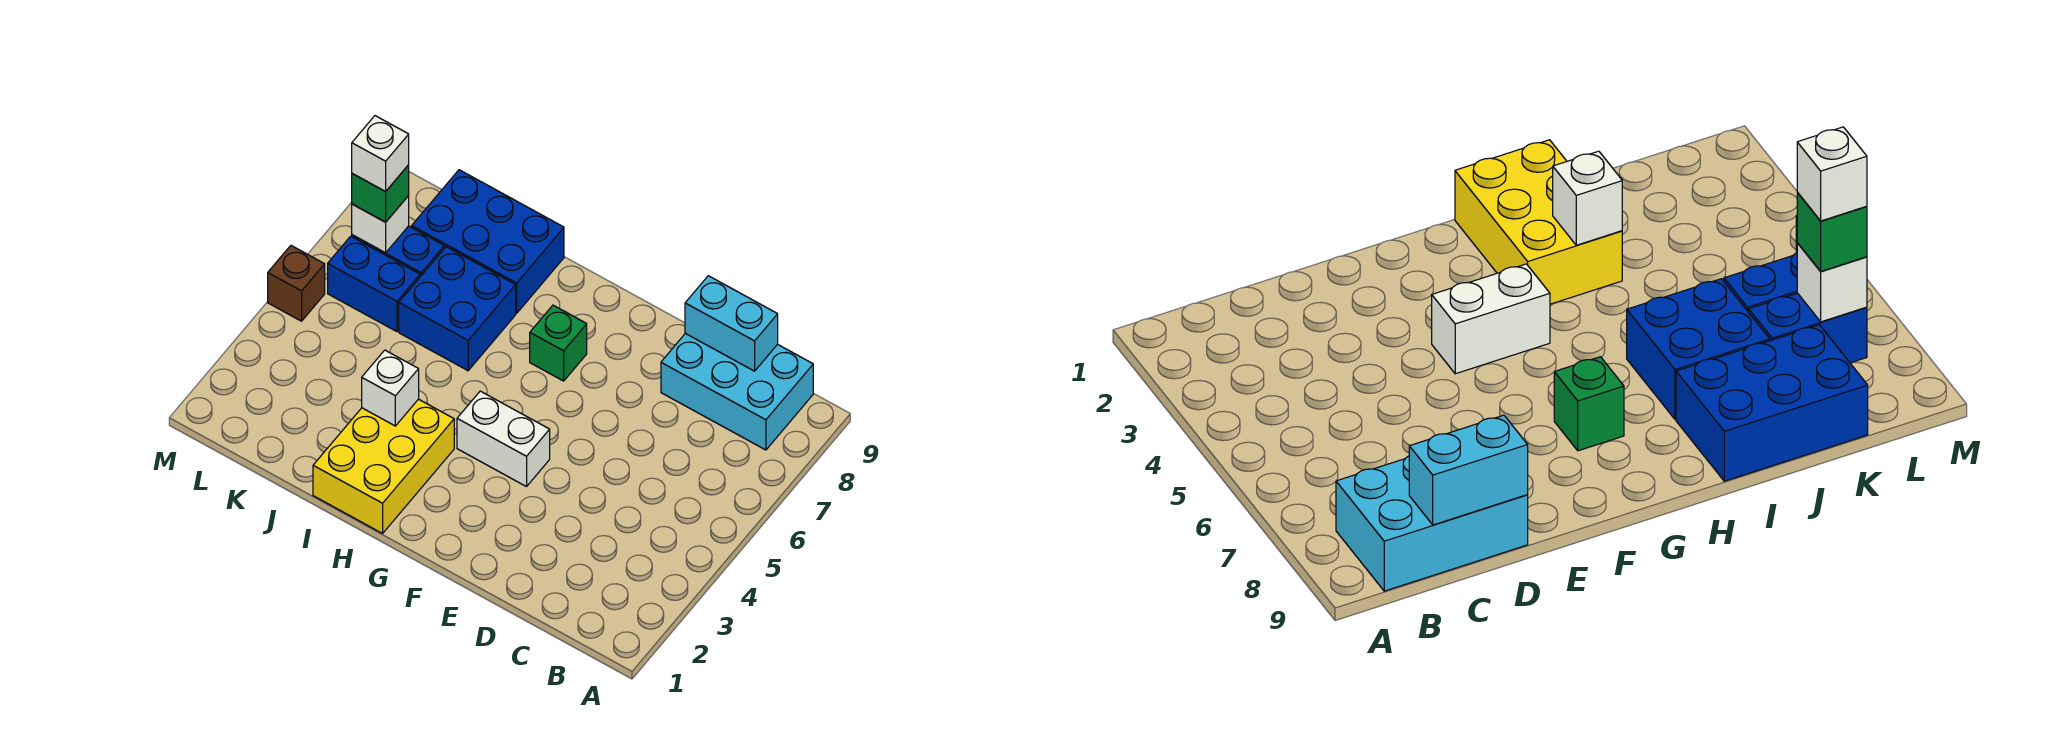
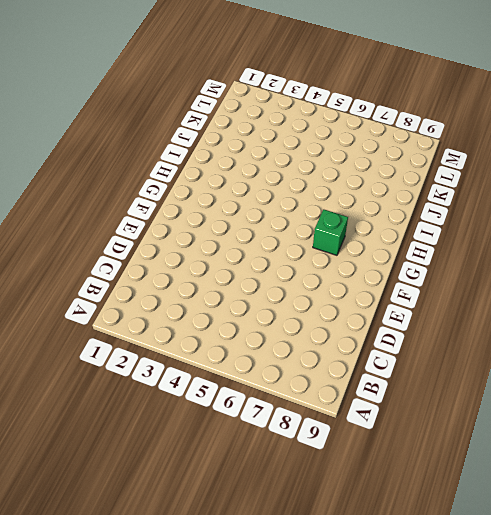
none -> cyan 2x3 brick [661,333,813,450]
none -> white 1x2 brick [457,391,550,487]
none -> yellow 2x3 brick [313,399,454,533]

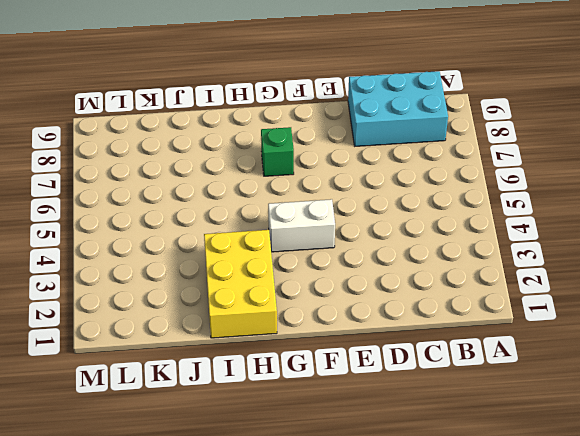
none -> blue 2x2 brick [399,247,516,371]
none -> blue 2x3 brick [412,170,564,313]
none -> blue 1x2 brick [328,236,420,332]

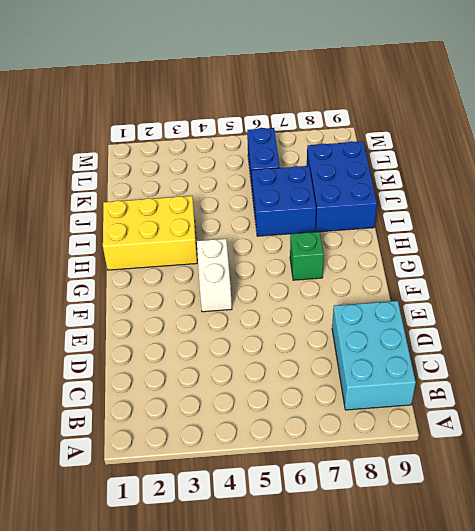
none -> blue 1x2 brick [352,226,444,277]
none -> brown 1x1 brick [268,246,325,321]
none -> cyan 1x2 brick [685,276,778,371]

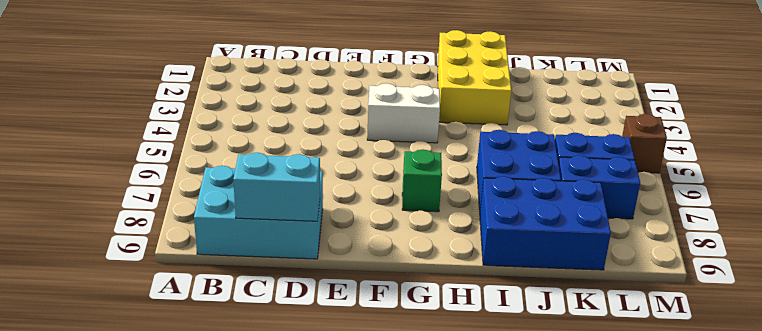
none -> white 1x1 brick [362,350,419,426]
none -> white 1x1 brick [352,196,409,253]
none -> green 1x1 brick [352,165,409,222]

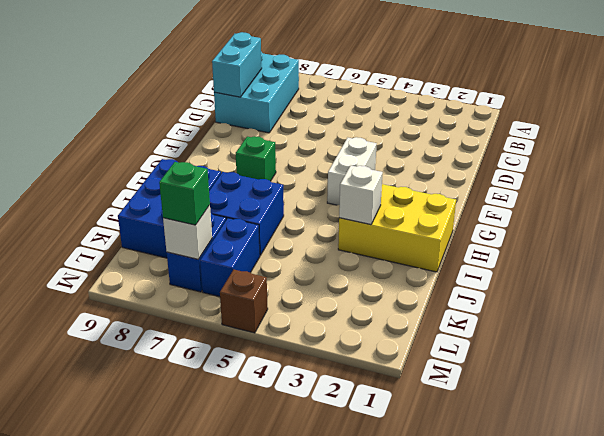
none -> white 1x1 brick [352,116,409,192]

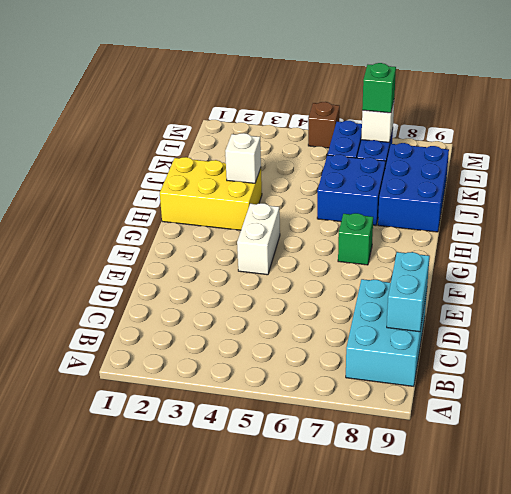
none -> white 1x1 brick [352,116,409,192]

